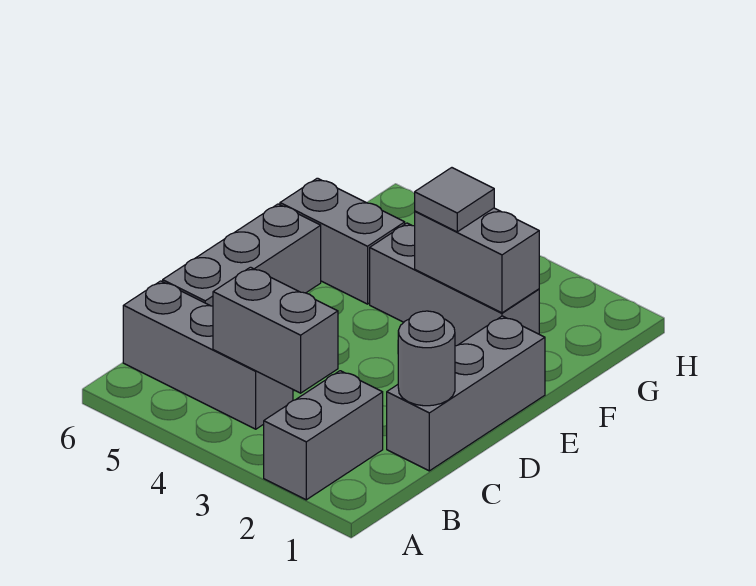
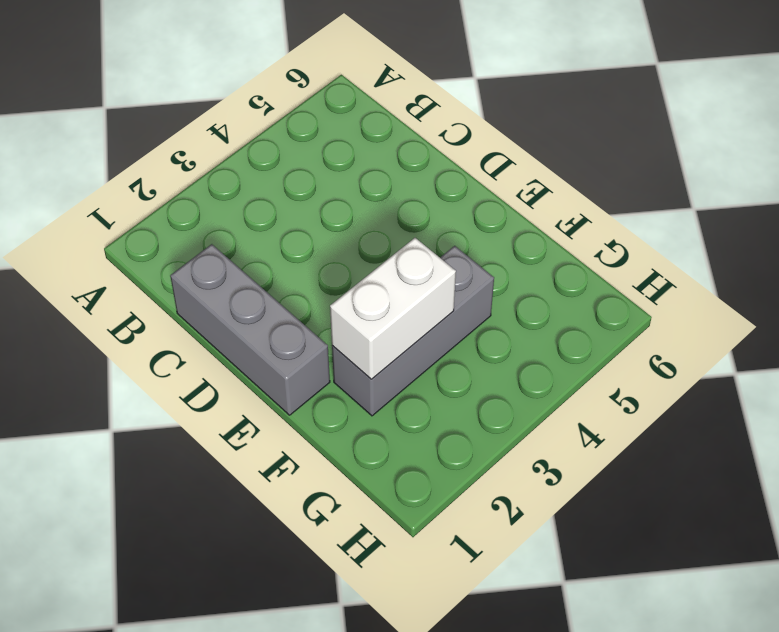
white 1x2 brick [330,238,456,379] -> grey 1x2 brick [415,208,539,313]
none -> grey 1x2 brick [264,371,383,500]
none -> grey 1x3 brick [123,281,293,429]

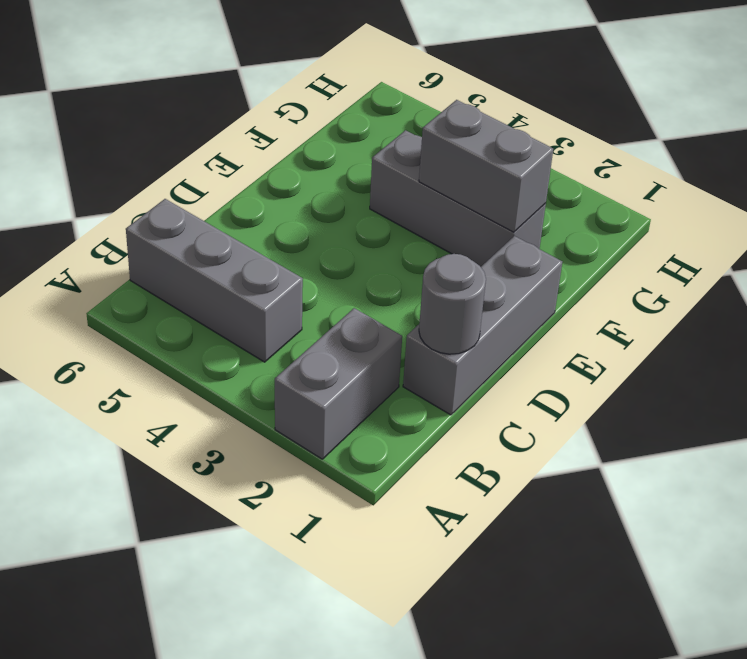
none -> grey 1x3 brick [163,204,321,306]
none -> grey 1x2 brick [280,178,405,304]

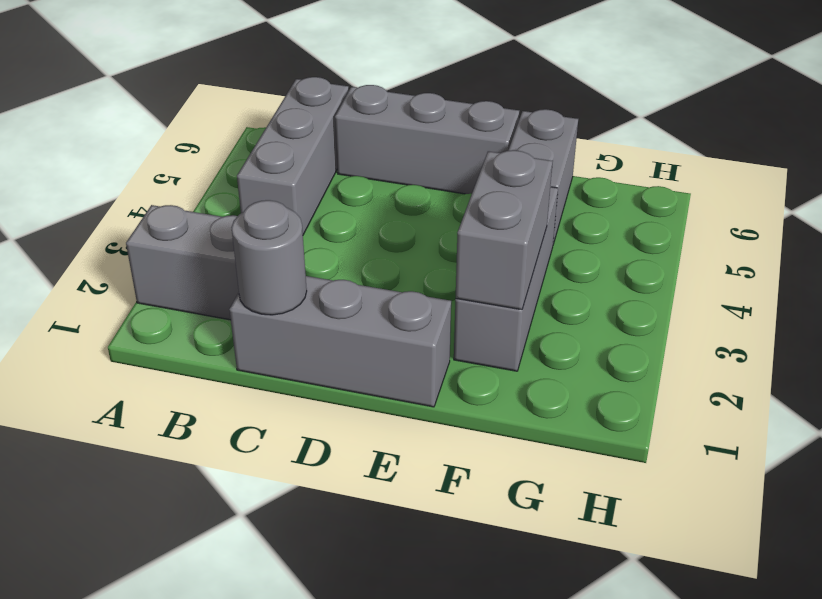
none -> grey 1x2 brick [213,267,338,393]
none -> grey 1x1 tile [415,168,494,232]

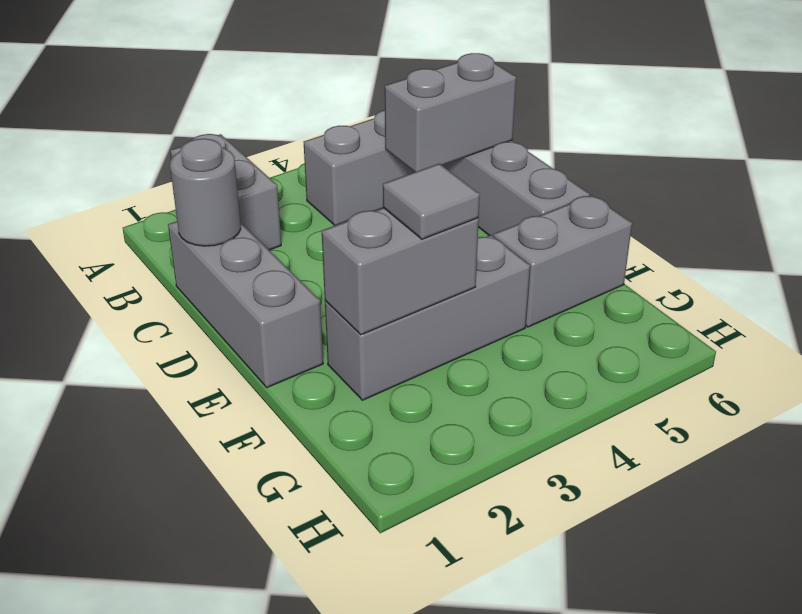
grey 1x2 brick [385,53,516,172] -> grey 1x2 brick moved to [213,267,338,393]

